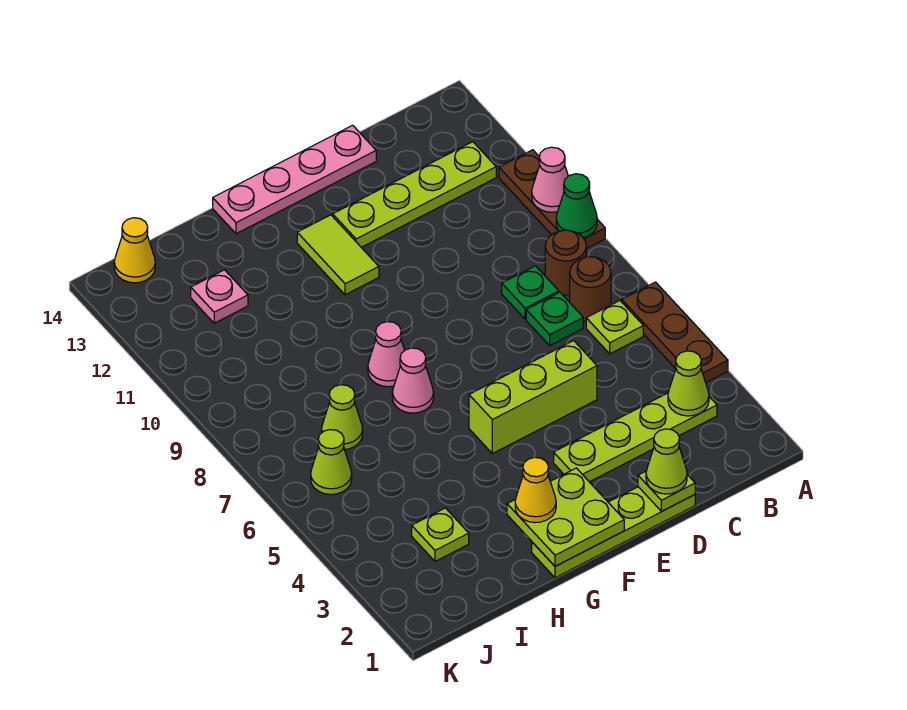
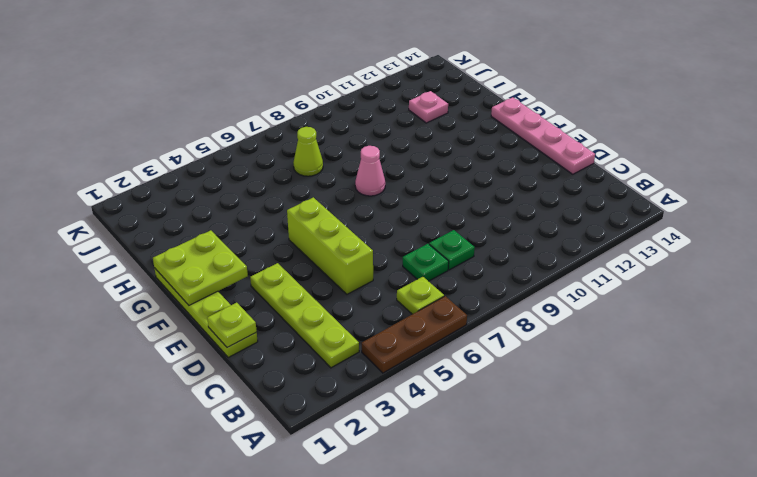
none -> brown 1x3 plate [499,150,605,249]
none -> brown 1x1 round brick [570,257,611,321]
none -> brown 1x1 round brick [545,230,586,295]

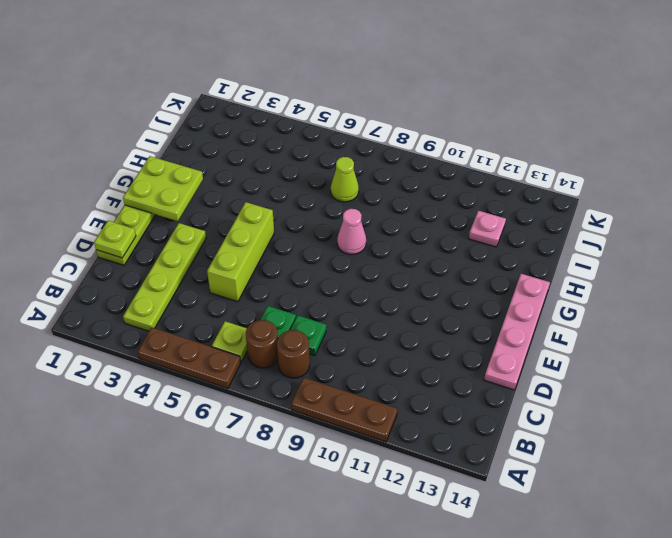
none -> lime 1x4 plate [333,142,496,247]
none -> lime 1x2 tile [297,215,379,295]
none -> pink 1x1 cone [392,348,434,413]

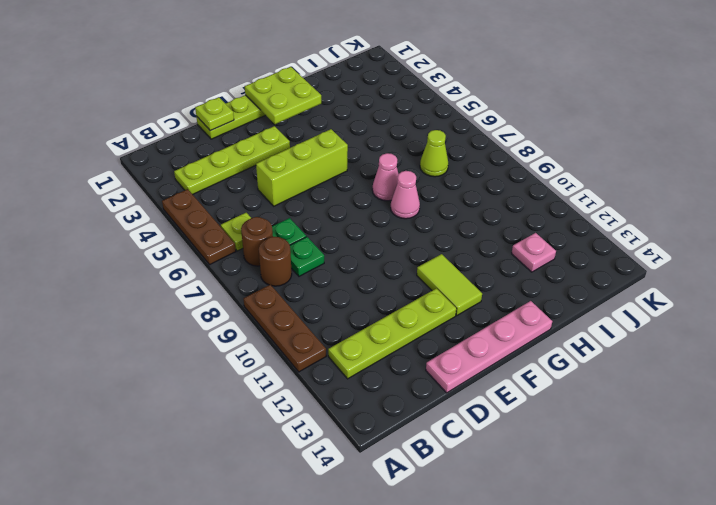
none -> lime 1x1 plate [412,508,469,561]
none -> lime 1x1 cone [311,430,352,495]
none -> yellow 1x1 cone [114,218,155,283]

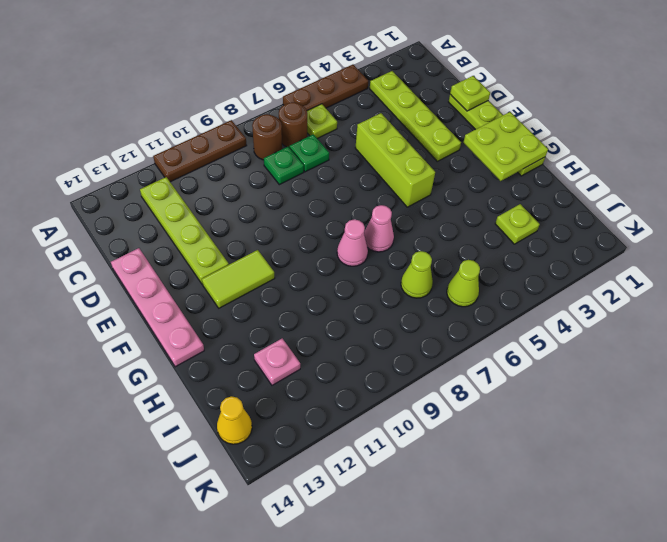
none -> green 1x1 cone [556,174,597,238]
none -> pink 1x1 cone [532,147,568,212]
none -> lime 1x1 cone [668,351,709,416]

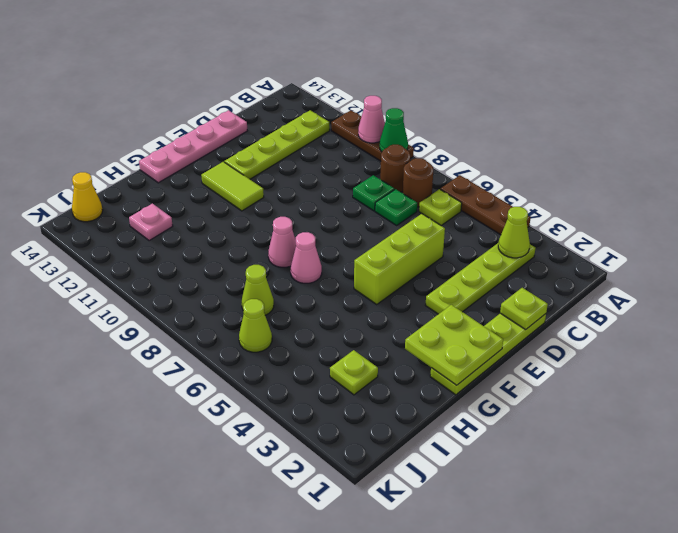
none -> lime 1x1 cone [646,429,687,494]
none -> yellow 1x1 cone [515,457,556,523]

